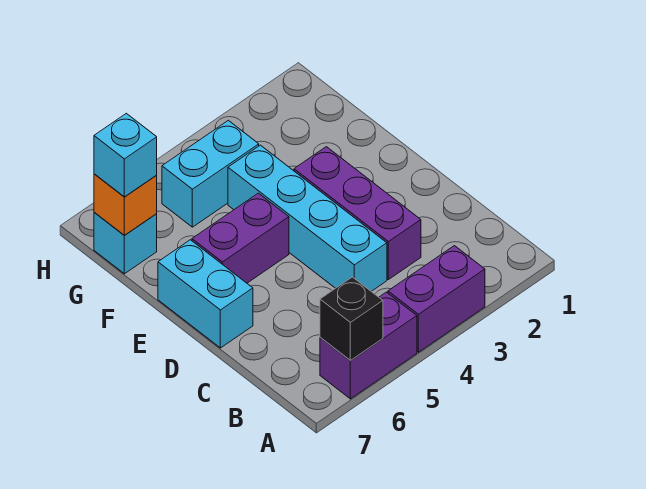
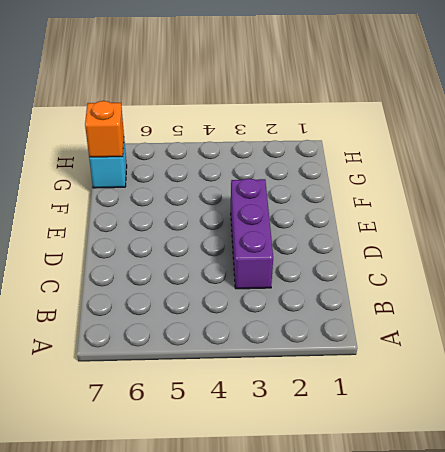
none -> purple 1x2 brick [388,246,485,352]
none -> purple 1x2 brick [320,292,417,399]

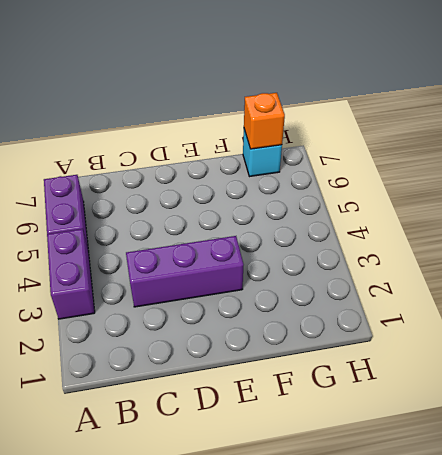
none -> cyan 1x4 brick [228,145,387,291]
none -> cyan 1x2 brick [158,240,253,348]

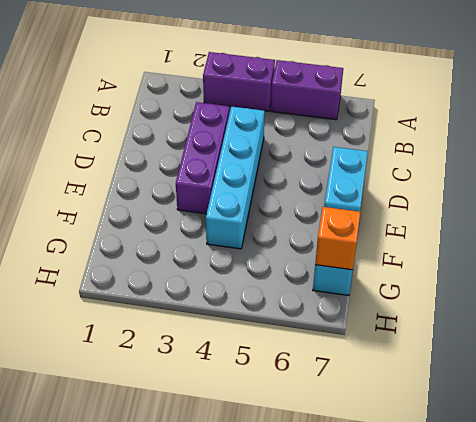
none -> purple 1x2 brick [192,193,289,283]
none -> cyan 1x2 brick [162,120,259,227]

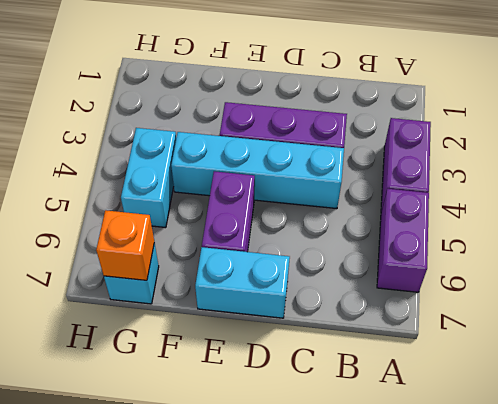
none -> black 1x1 brick [320,277,383,361]
none -> cyan 1x1 brick [94,113,157,197]

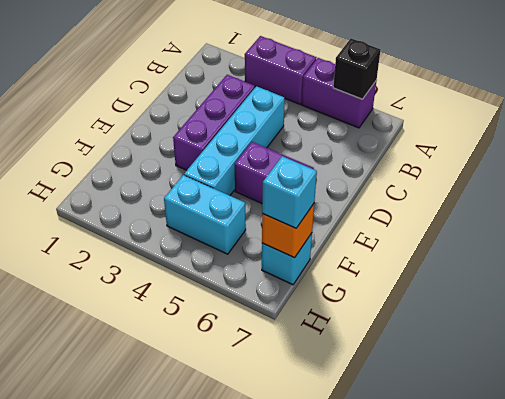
none -> cyan 1x2 brick [158,240,253,348]

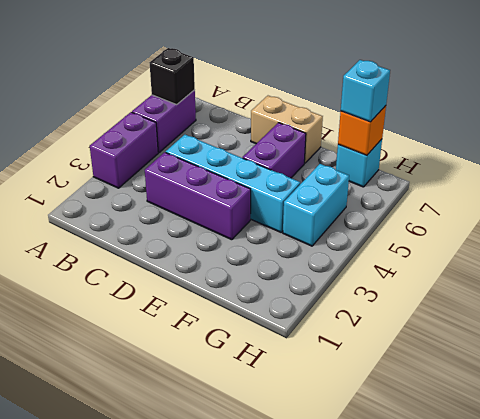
tan 1x2 brick [251,96,323,163] -> cyan 1x2 brick [158,240,253,348]

